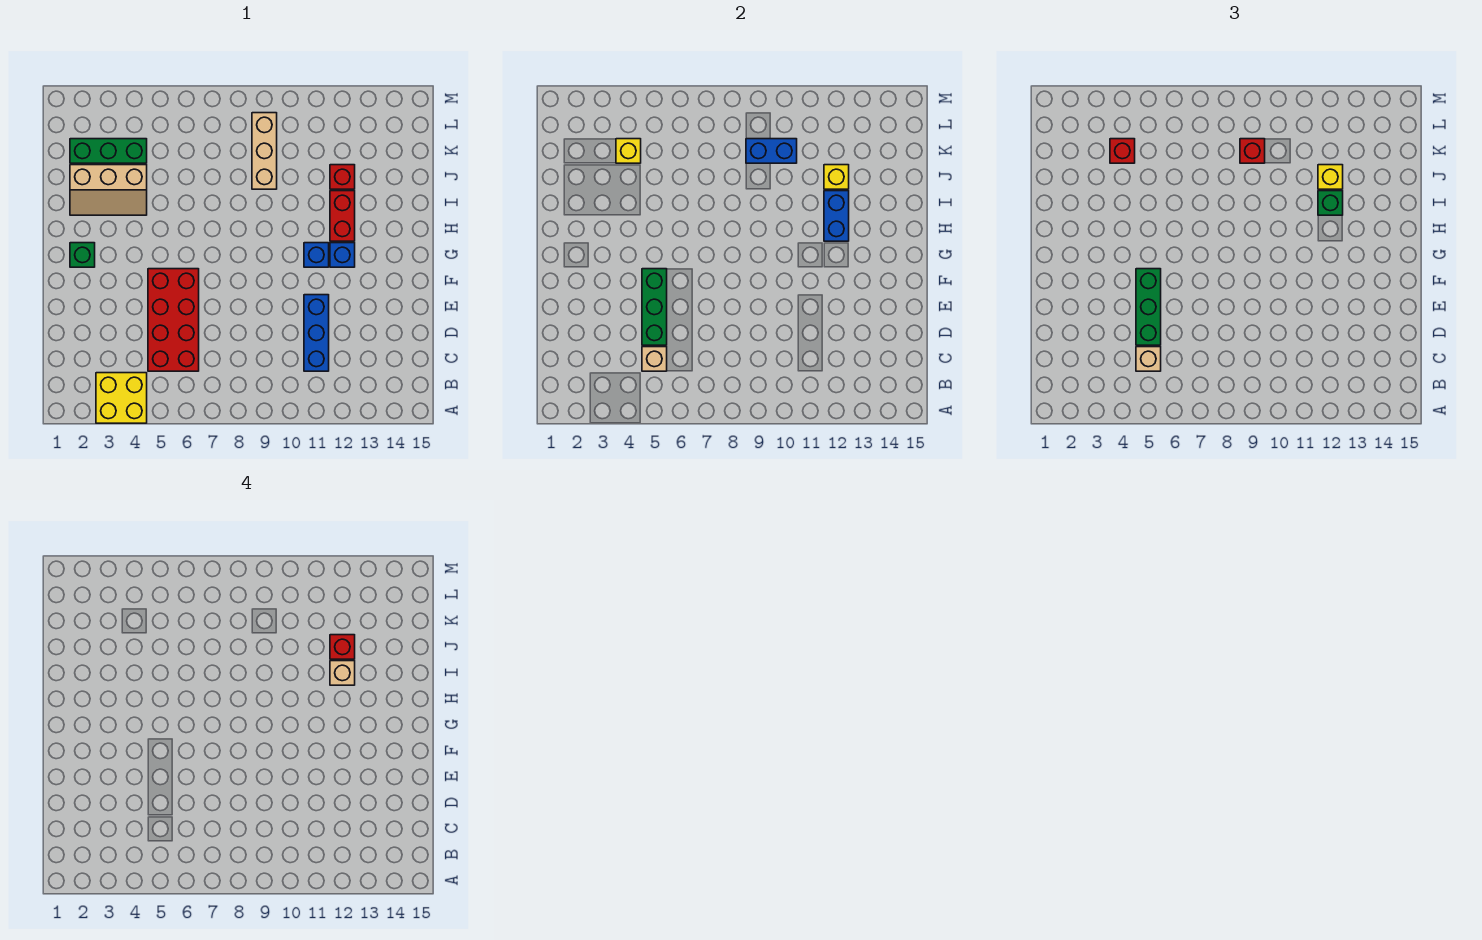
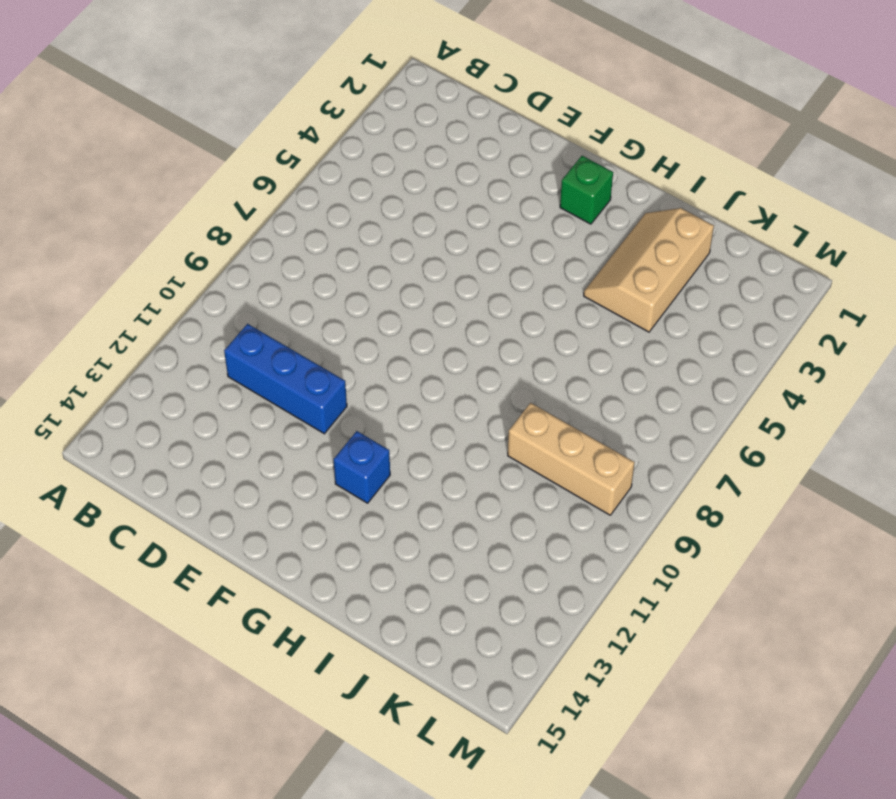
none -> yellow 2x2 brick [96,373,147,423]
none -> red 2x4 brick [148,269,199,371]
none -> blue 1x1 brick [304,243,329,267]

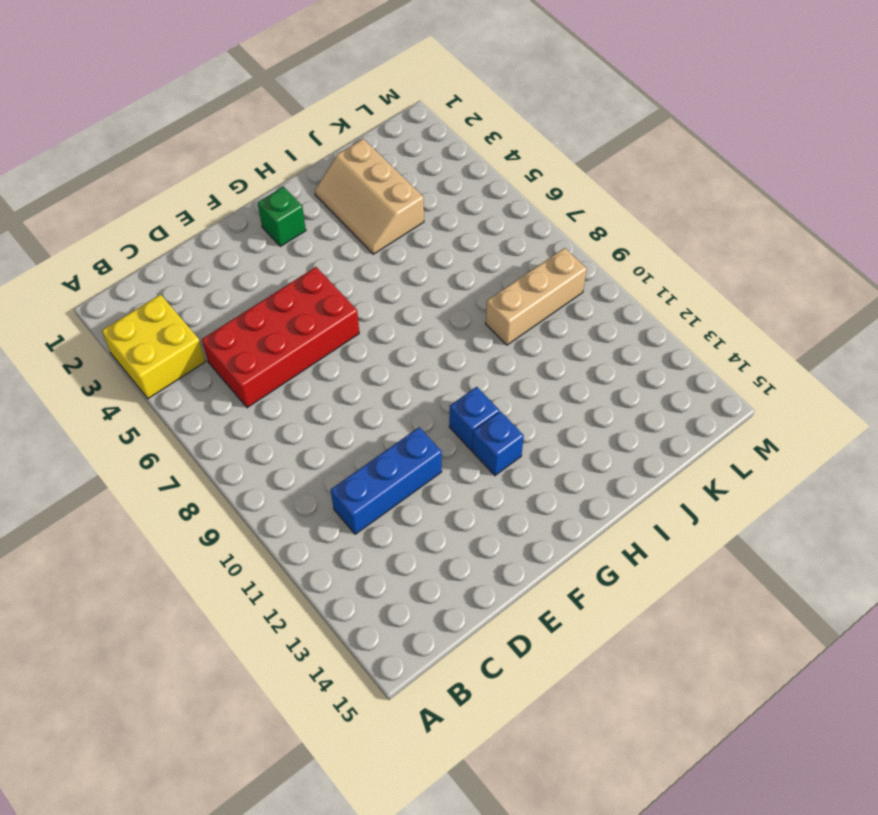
none -> red 1x2 brick [330,191,355,241]
none -> red 1x1 brick [330,165,355,189]
none -> green 1x3 brick [70,139,147,163]

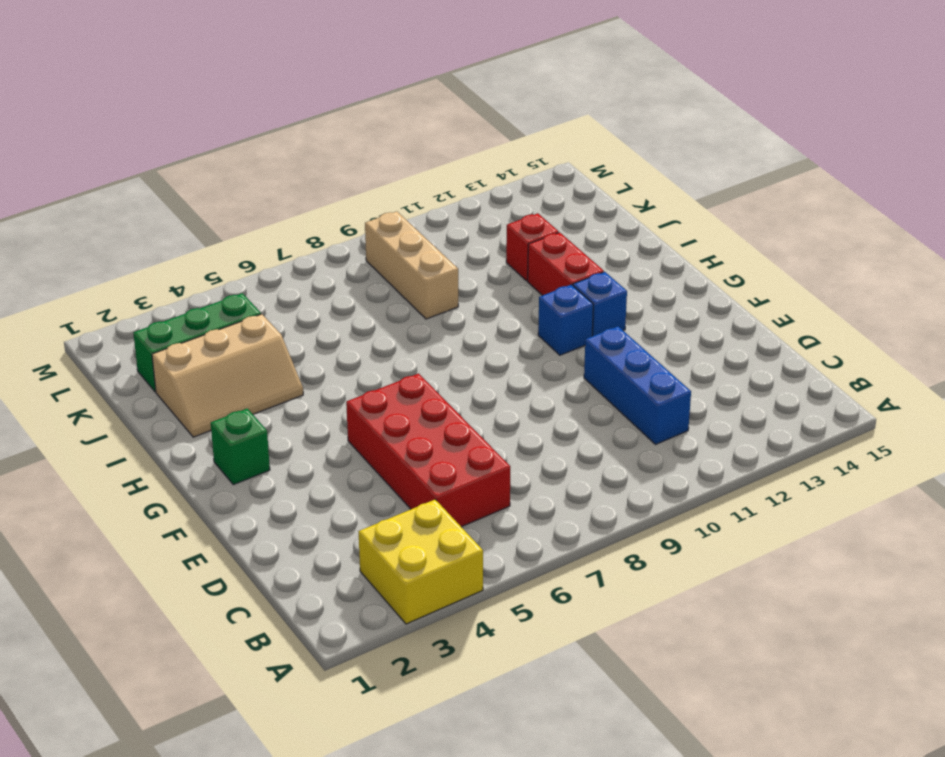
none -> tan 1x1 brick [642,347,667,371]
none -> green 1x3 brick [642,269,667,345]
none -> blue 1x2 brick [824,191,849,241]

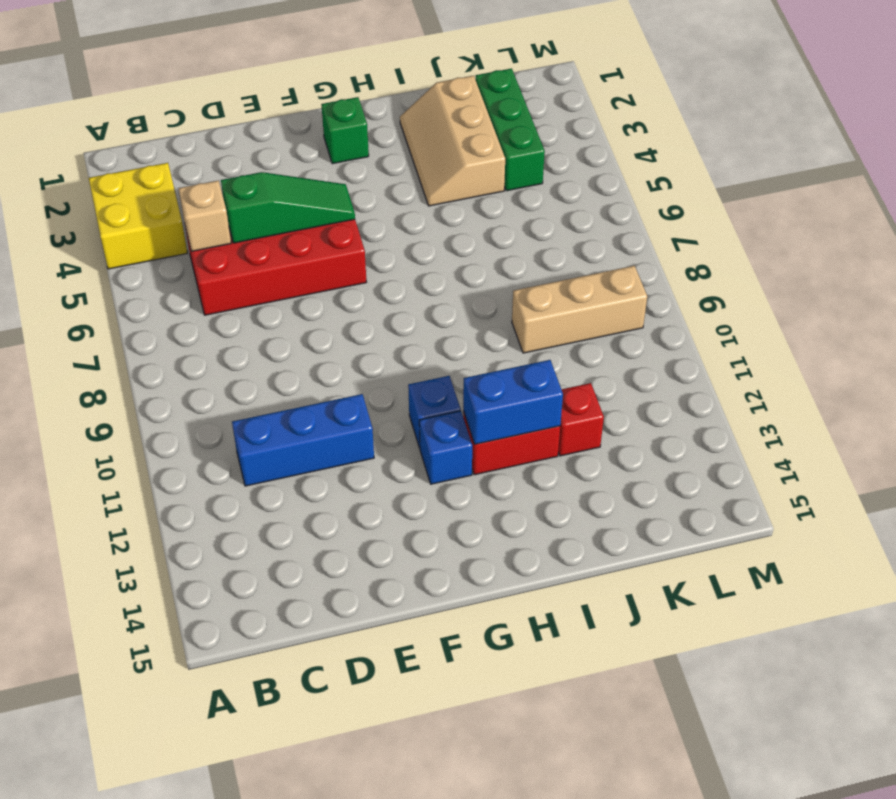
green 1x3 slope [221,172,355,243] -> green 1x3 brick [642,269,667,345]
none -> yellow 1x1 brick [824,165,849,189]
none -> yellow 1x1 brick [616,139,641,163]
none -> blue 1x2 brick [746,139,797,163]

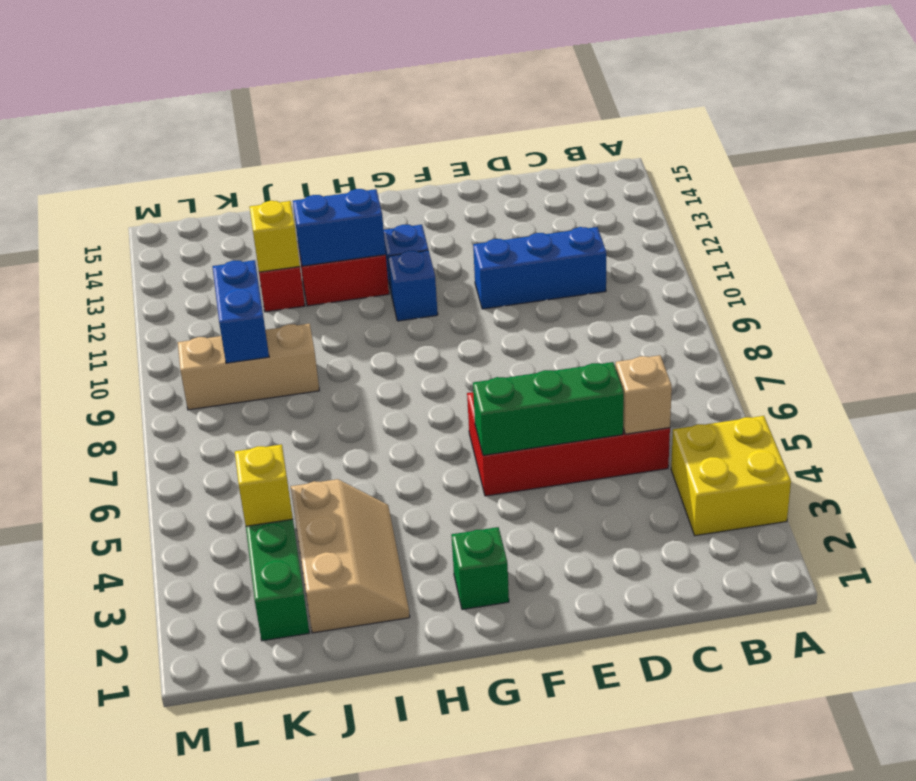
none -> tan 1x1 brick [1136,347,1161,371]
none -> green 1x3 brick [1136,269,1161,345]
none -> green 1x1 brick [1318,191,1343,215]

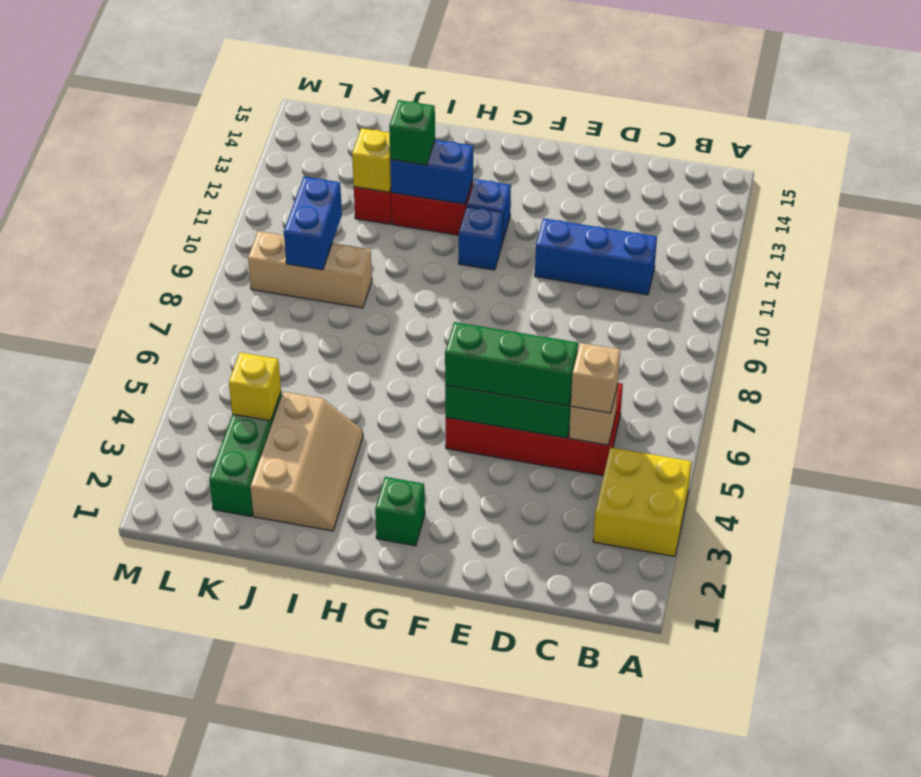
none -> yellow 1x1 brick [1318,165,1343,189]
none -> red 1x1 brick [1110,139,1135,163]
none -> red 1x1 brick [1240,139,1265,163]

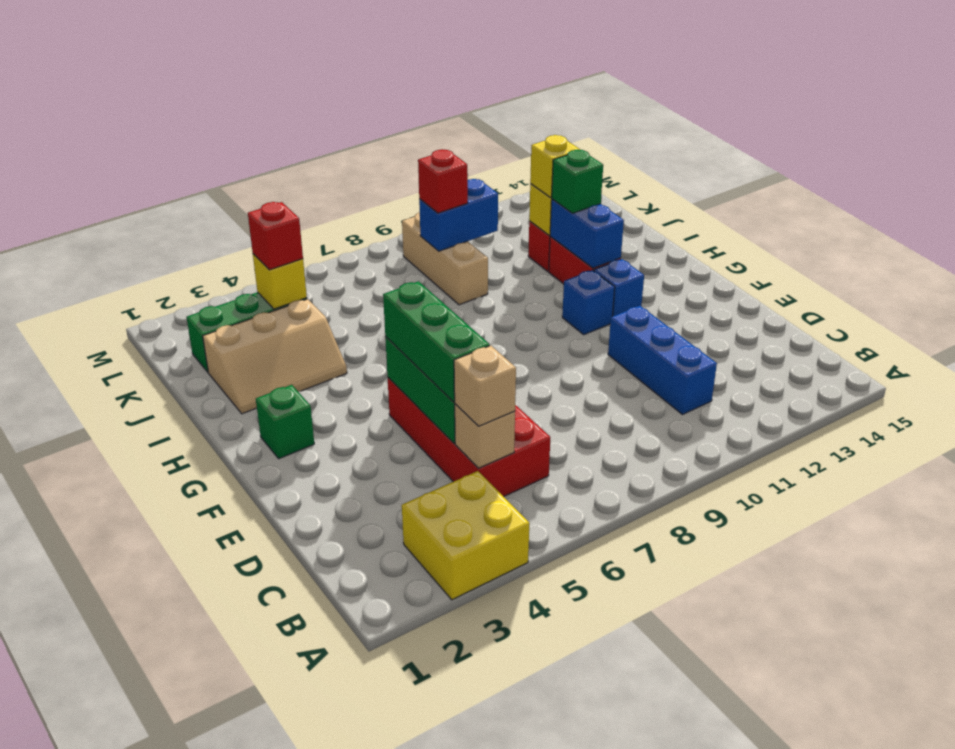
none -> tan 1x1 brick [330,661,355,685]
none -> red 1x1 brick [330,635,355,659]

